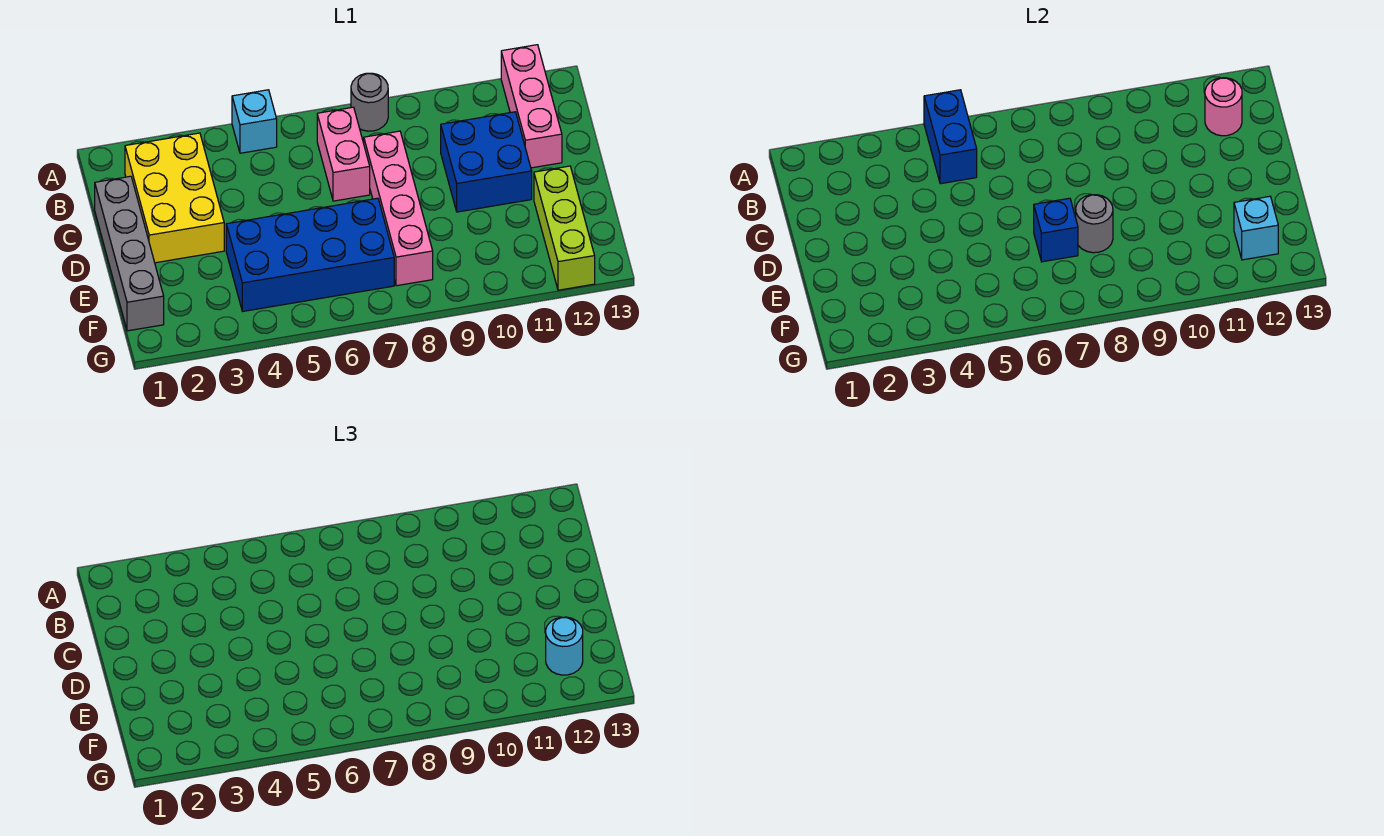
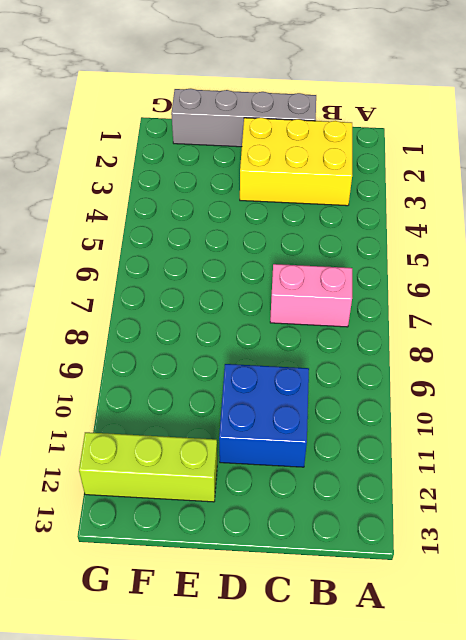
none -> cyan 1x1 brick [232,90,277,153]
none -> grey 1x1 round brick [351,73,388,131]
none -> pink 1x3 brick [501,45,562,168]

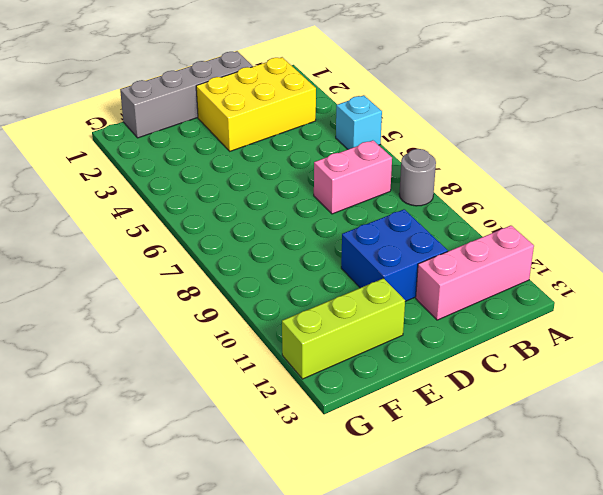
none -> pink 1x4 brick [364,131,433,286]
none -> blue 2x4 brick [226,198,394,311]
none -> blue 1x2 brick [924,90,977,184]

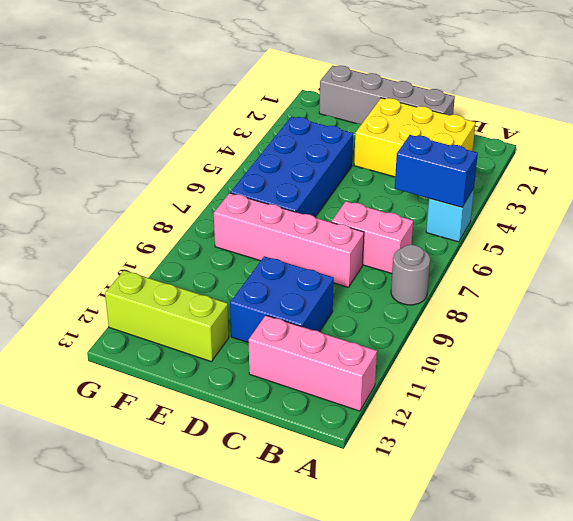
none -> pink 1x1 round brick [1205,78,1242,136]
none -> blue 1x1 brick [1034,198,1078,262]
none -> grey 1x1 round brick [1076,195,1113,253]

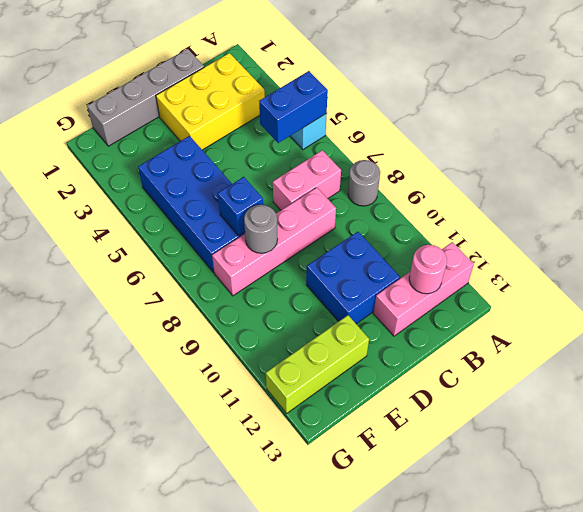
none -> cyan 1x1 brick [1234,196,1278,260]
none -> cyan 1x1 round brick [546,617,583,675]

